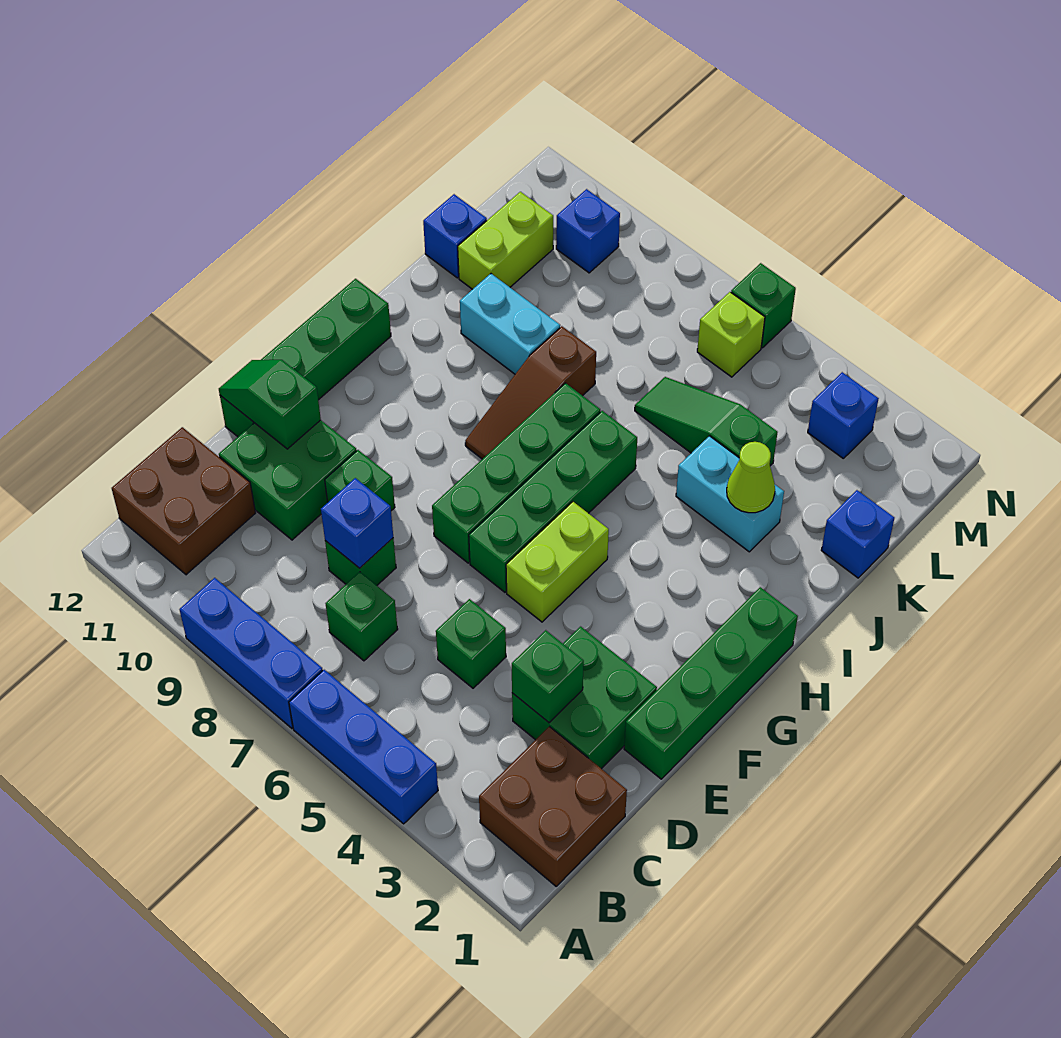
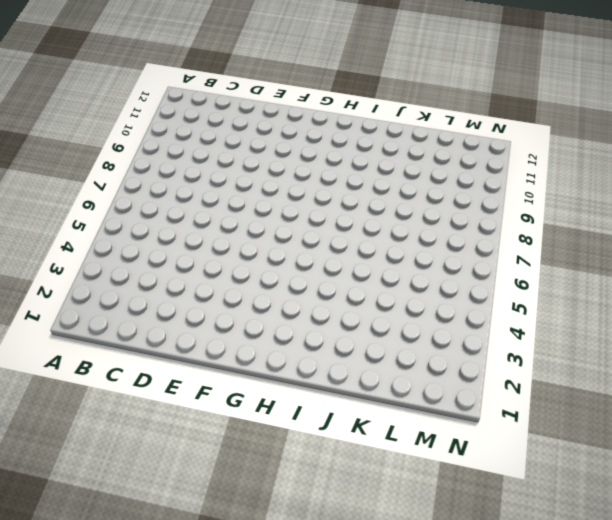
none -> blue 1x3 brick [289,670,438,824]
none -> blue 1x3 brick [180,578,323,728]
none -> brown 2x2 brick [479,727,627,886]
none -> brown 2x2 brick [112,427,255,575]

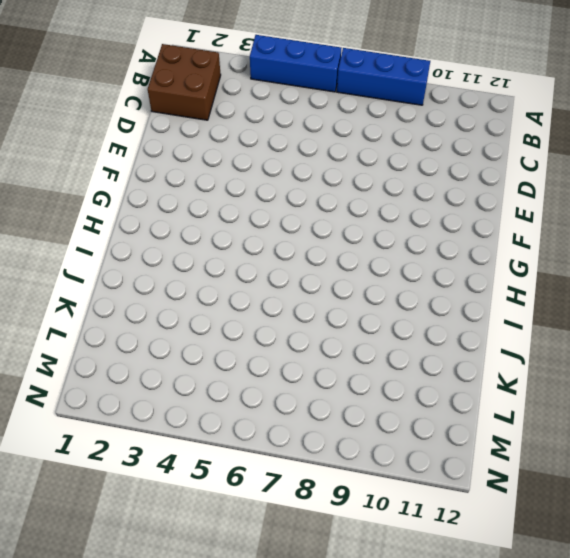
none -> brown 2x2 brick [112,427,255,575]
none -> green 1x1 brick [326,572,398,661]
none -> green 2x2 brick [512,627,657,769]
none -> green 1x1 brick [436,599,506,688]

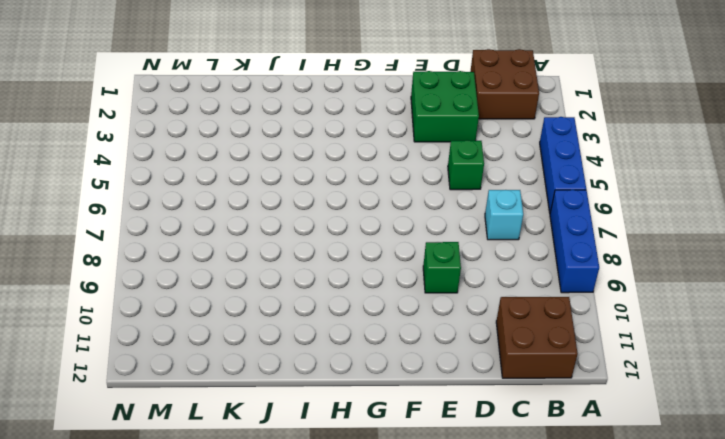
cyan 1x1 brick [485,190,523,240] -> green 1x1 brick [326,572,398,661]
none -> green 1x1 brick [325,538,396,585]
none -> green 2x2 brick [219,420,357,540]
none -> green 1x4 brick [624,587,798,779]
none -> green 1x4 brick [220,279,391,437]

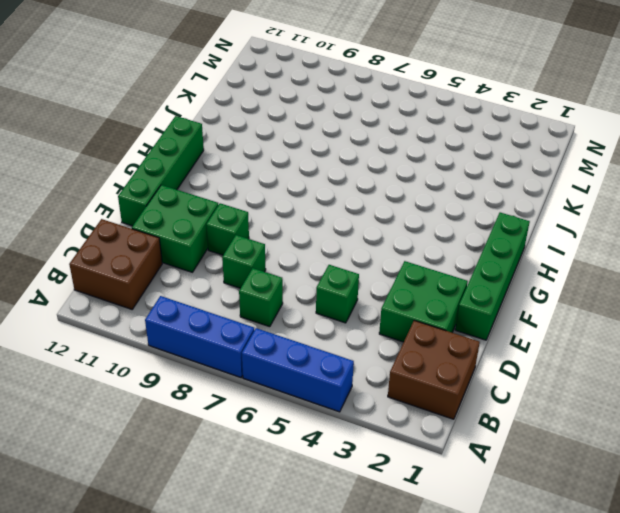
none -> lime 1x2 brick [506,502,609,622]
none -> green 1x4 brick [469,411,637,592]
none -> green 1x4 brick [432,383,600,563]
none -> brown 1x3 slope [465,326,596,459]

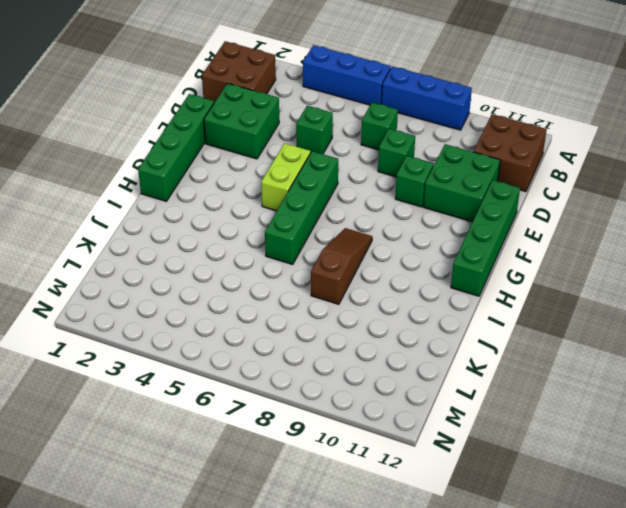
none -> green 1x4 brick [432,383,600,563]
none -> cyan 1x2 brick [676,436,784,552]
none -> cyan 1x2 brick [460,274,560,374]
none -> blue 1x1 brick [821,490,894,578]

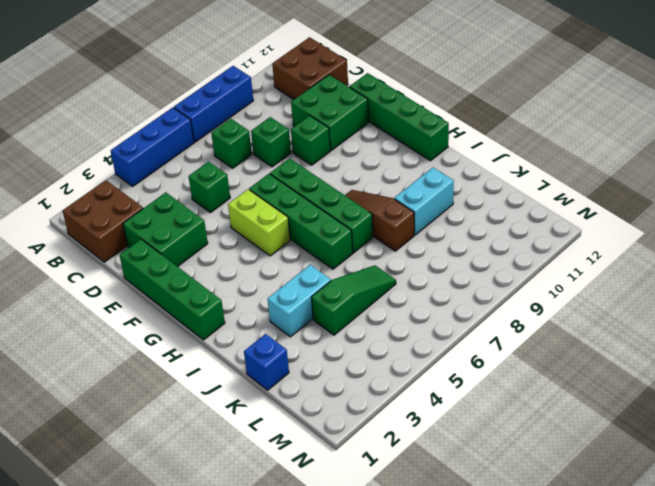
none -> lime 1x2 brick [458,192,553,289]
none -> blue 1x1 brick [423,194,487,278]
none -> blue 1x1 brick [808,372,879,458]
none -> lime 1x1 brick [697,292,765,377]

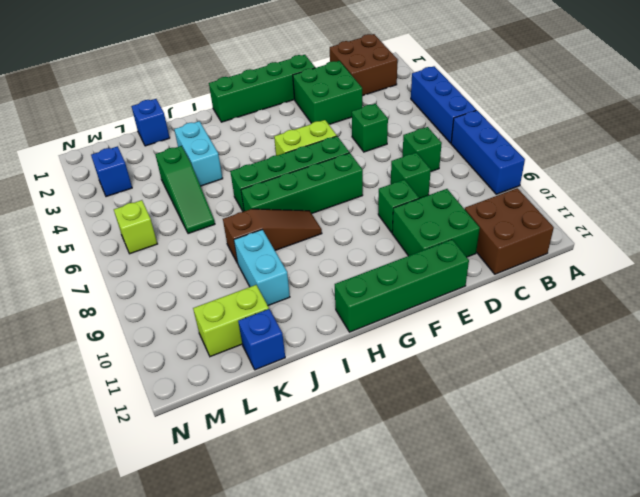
none -> blue 1x1 brick [556,189,620,273]
none -> green 1x1 brick [731,263,796,348]
none -> green 1x1 brick [512,630,584,723]
none -> blue 1x1 brick [321,478,393,568]

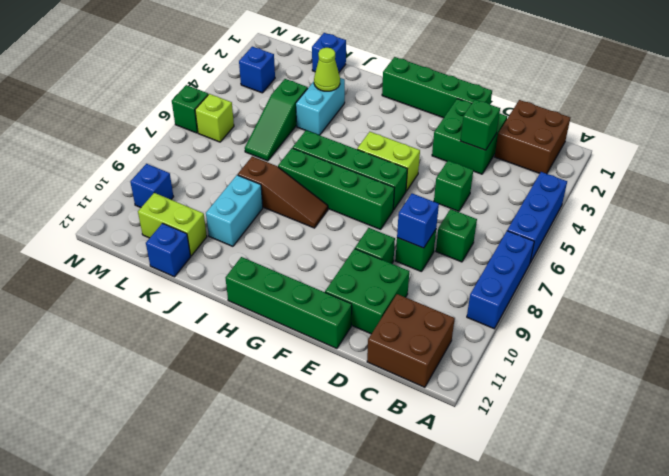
none -> green 1x2 slope [219,360,321,449]

